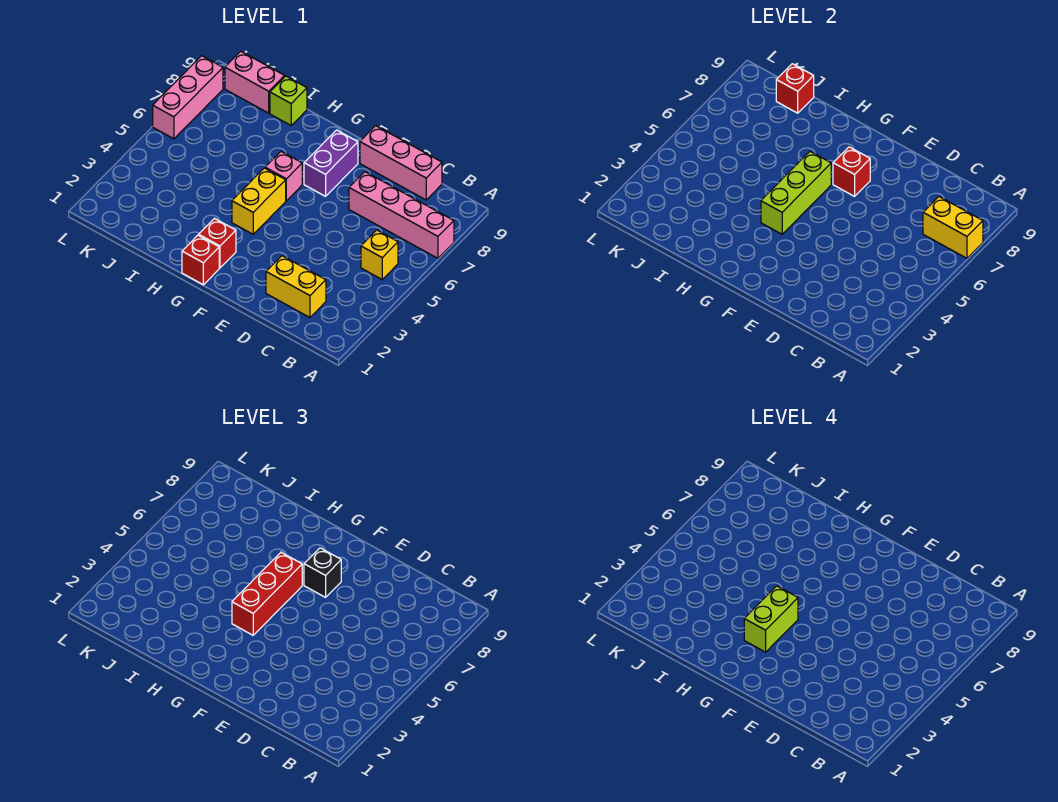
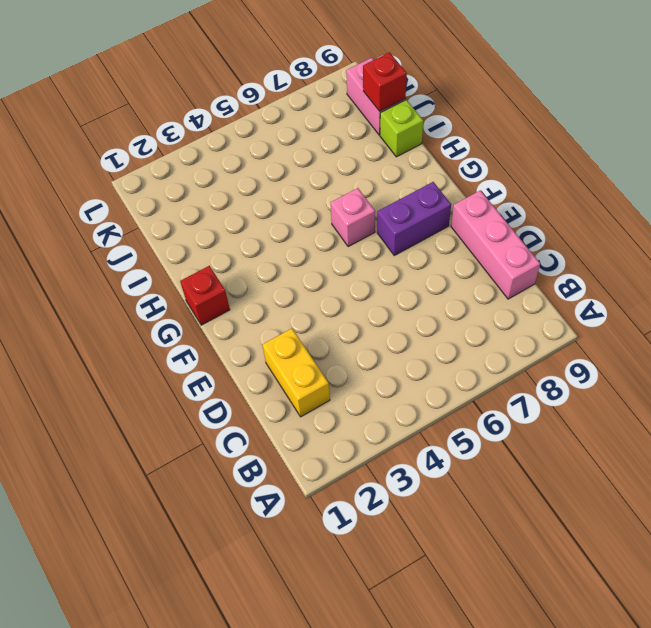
none -> pink 1x4 brick [349,172,454,258]
none -> yellow 1x1 brick [361,230,398,279]
none -> red 1x1 brick [199,219,236,268]

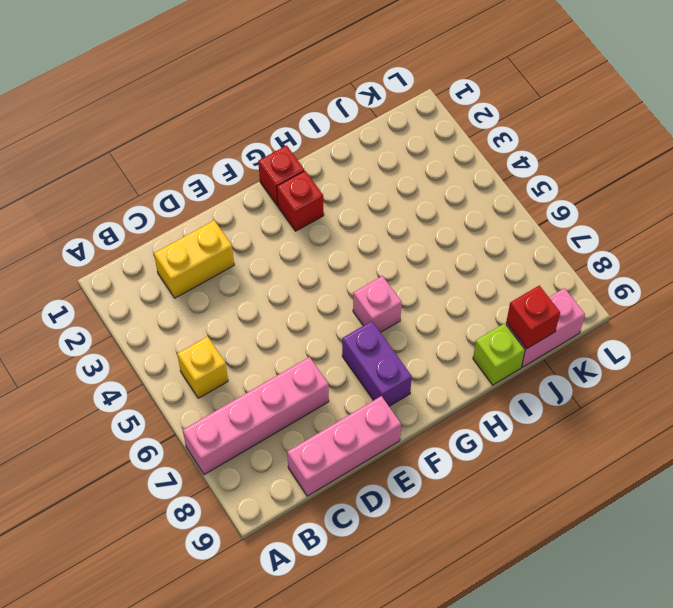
none -> yellow 1x2 brick [232,168,286,234]
none -> pink 1x3 brick [153,56,223,139]
none -> yellow 1x2 brick [923,197,983,258]

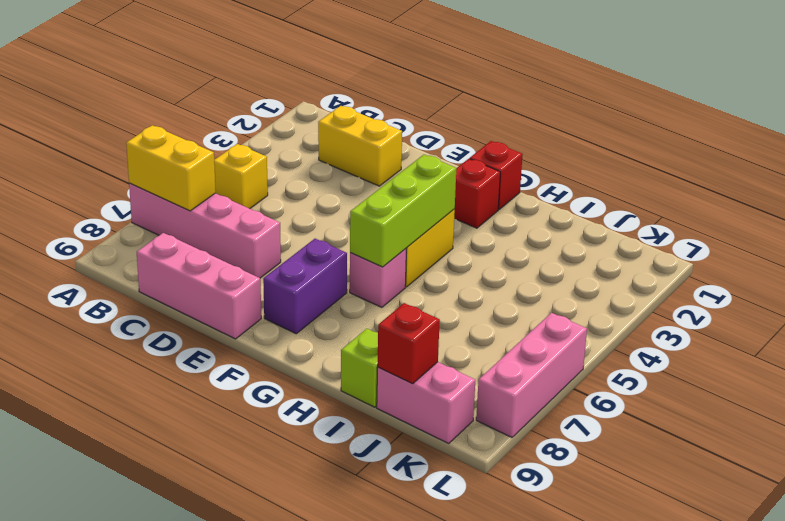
none -> red 1x1 brick [833,147,870,196]
none -> black 1x1 brick [304,548,341,597]
none -> red 1x3 brick [232,552,302,635]

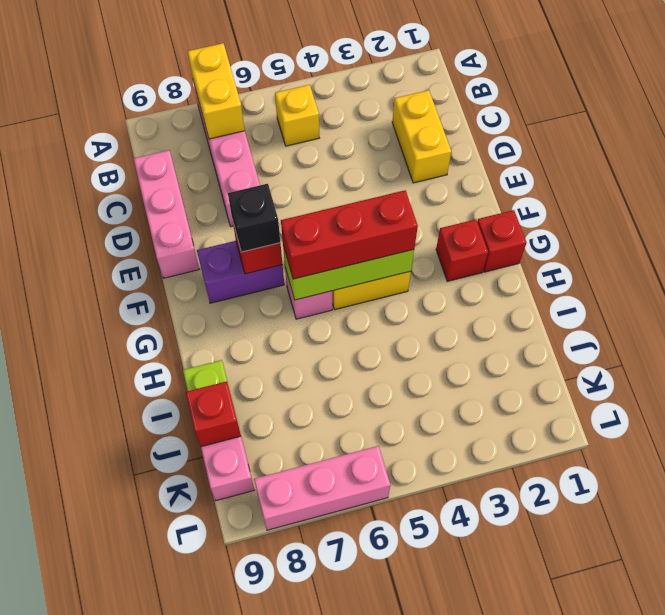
none -> lime 1x2 brick [744,586,798,652]

